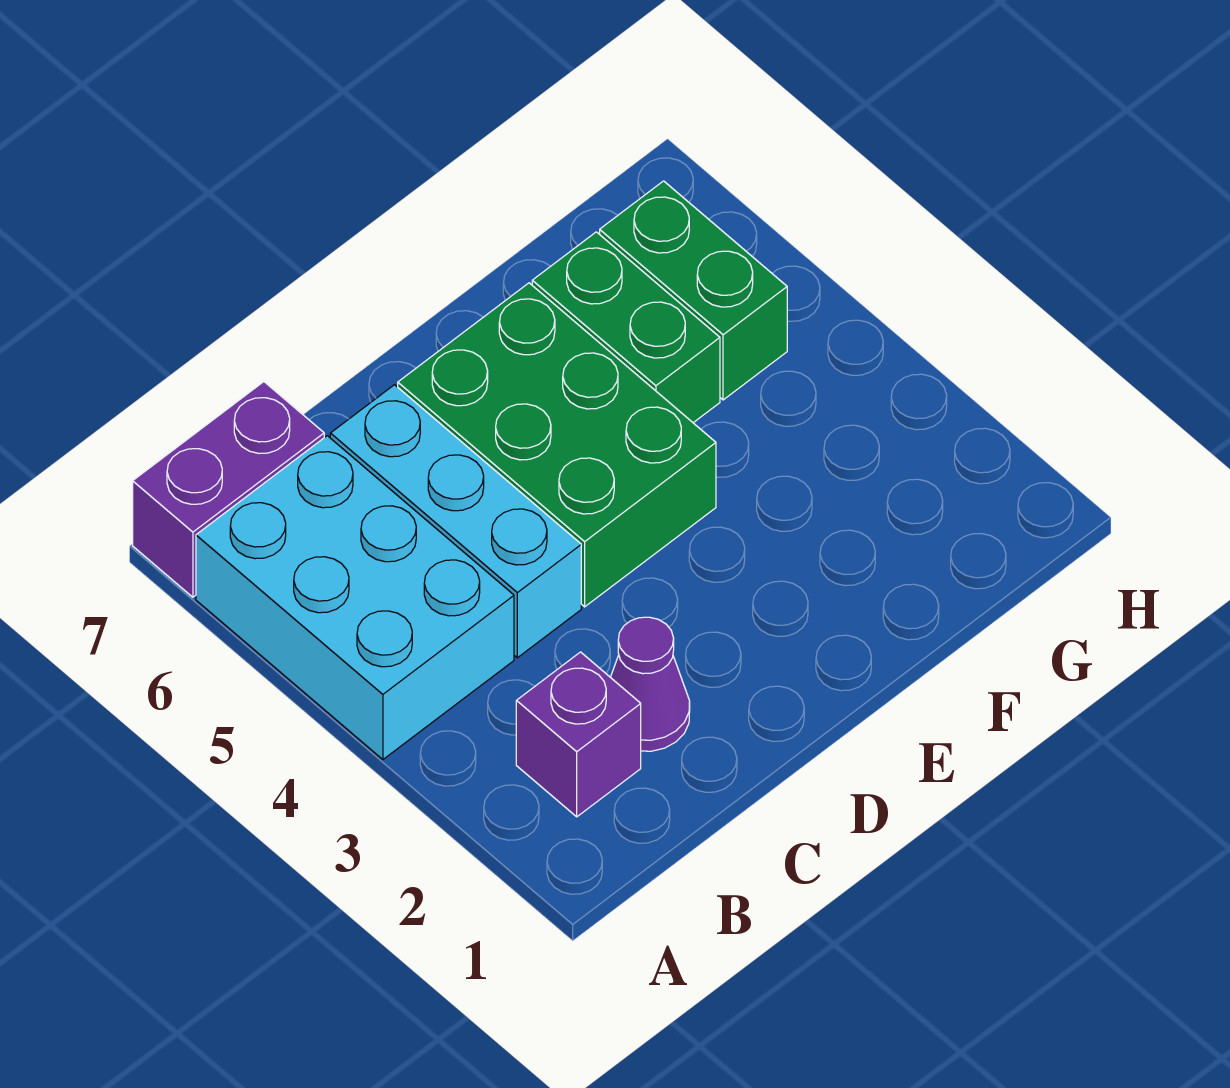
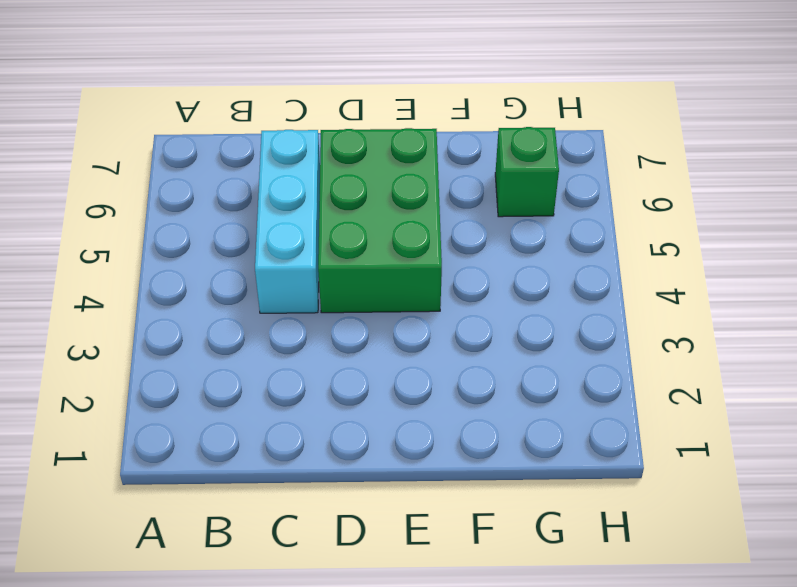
green 1x1 brick [495,127,559,217] -> green 1x2 brick [600,181,787,400]
none -> cyan 2x3 brick [196,436,514,760]
none -> purple 1x2 brick [133,382,324,597]

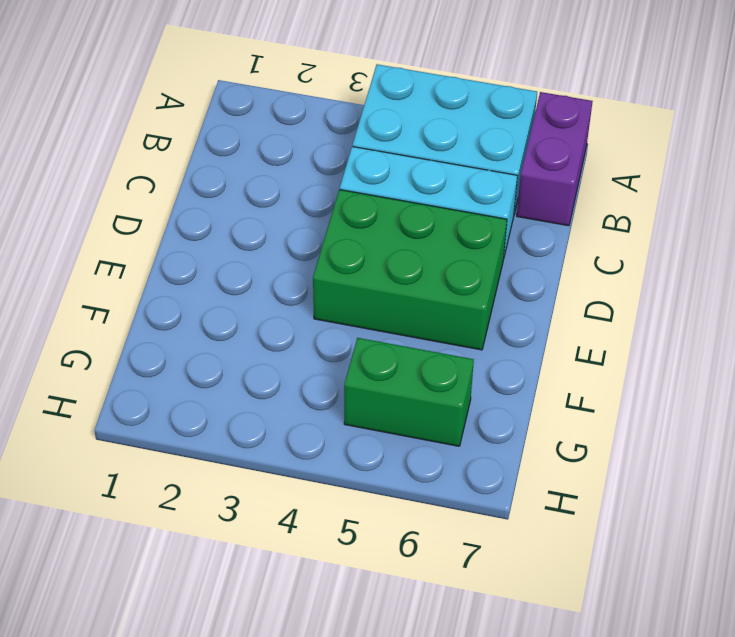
none -> purple 1x1 brick [516,652,641,817]
none -> purple 1x1 cone [611,617,690,751]

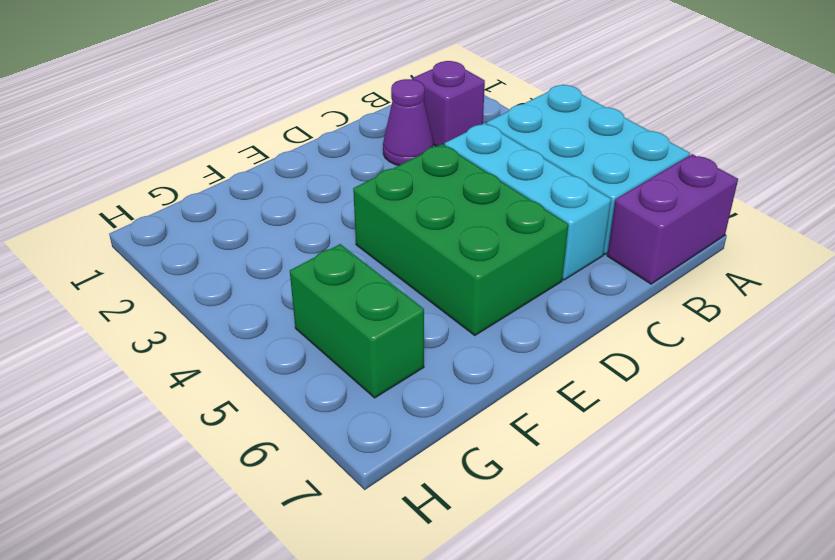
none -> green 1x2 brick [532,232,720,423]

